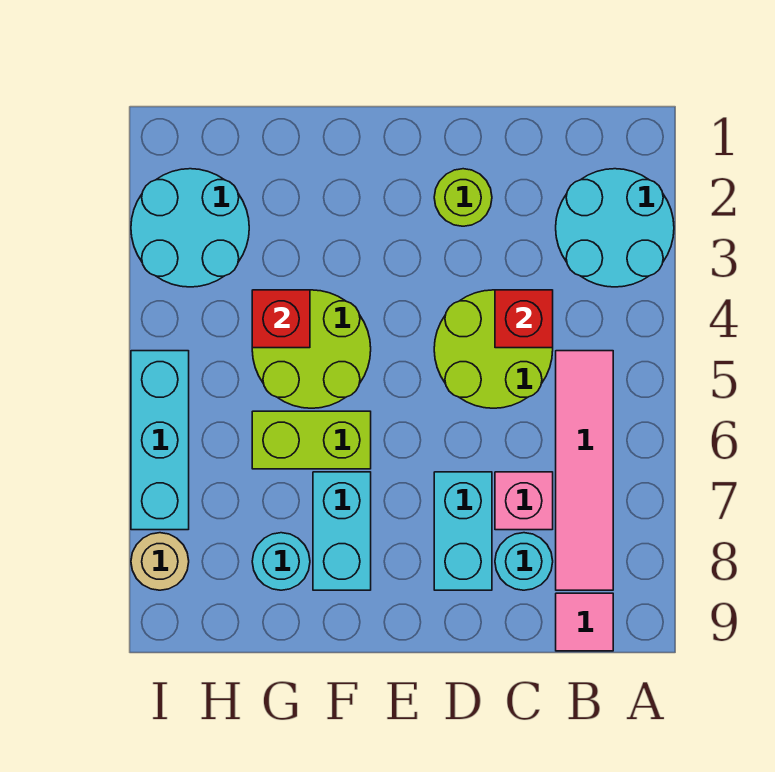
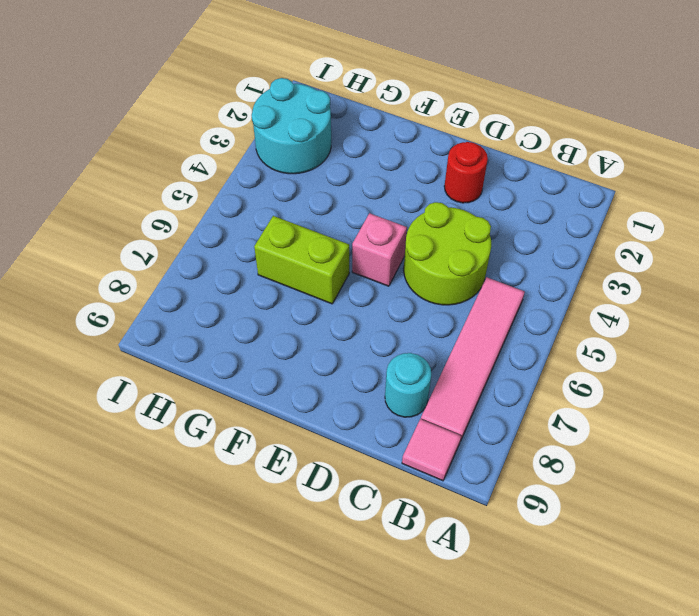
red 1x1 round brick [444,142,488,203] -> lime 1x1 round brick [434,169,492,226]
pink 1x1 brick [352,213,407,286] -> pink 1x1 brick moved to [495,472,553,530]
none -> cyan 2x2 round brick [556,169,674,287]
none -> cyan 1x2 brick [434,472,492,590]
none -> lime 2x2 round brick [252,290,371,408]

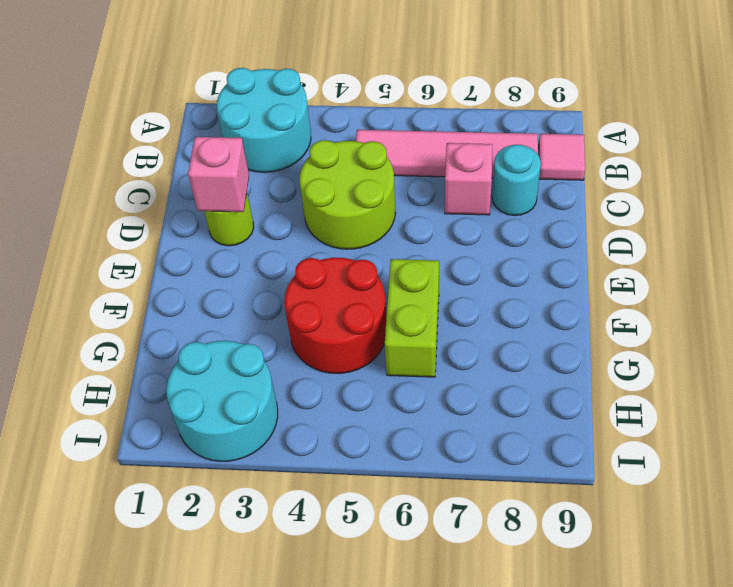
pink 1x1 brick [188,137,249,212] -> none
red 2x2 round brick [284,258,386,373] -> lime 2x2 round brick [252,290,371,408]
none -> cyan 1x2 brick [434,472,492,590]
none -> cyan 1x2 brick [313,472,371,590]
none -> cyan 1x1 round brick [252,533,310,590]

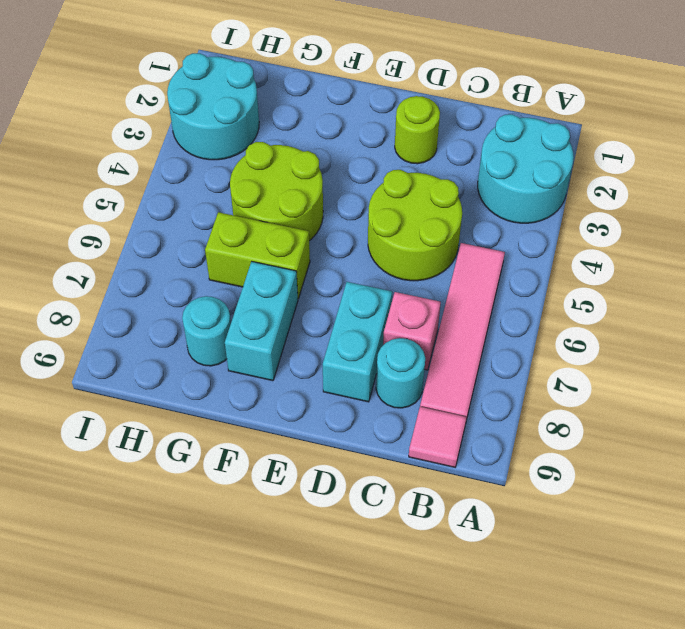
none -> cyan 1x3 brick [131,351,189,530]
none -> tan 1x1 round brick [131,533,189,590]
none -> red 1x1 brick [495,290,553,348]

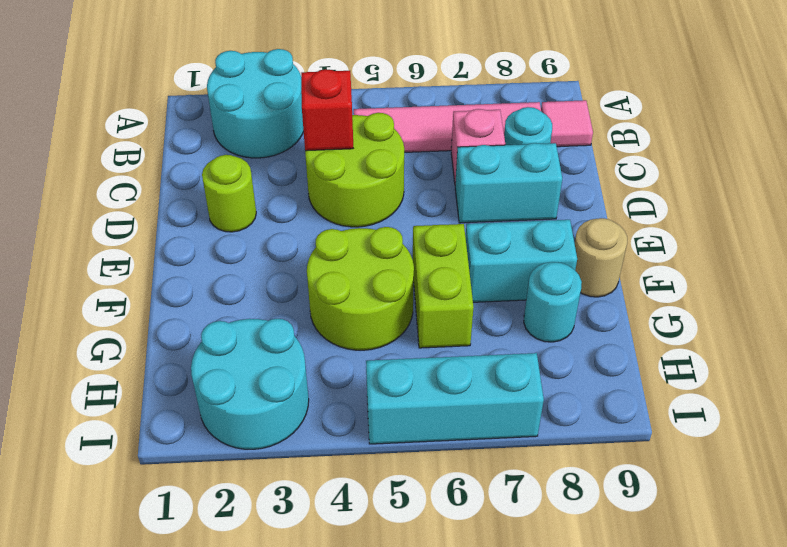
tan 1x1 round brick [575,218,627,297] -> tan 1x1 round brick moved to [131,533,189,590]
none -> red 1x1 brick [252,290,310,348]

